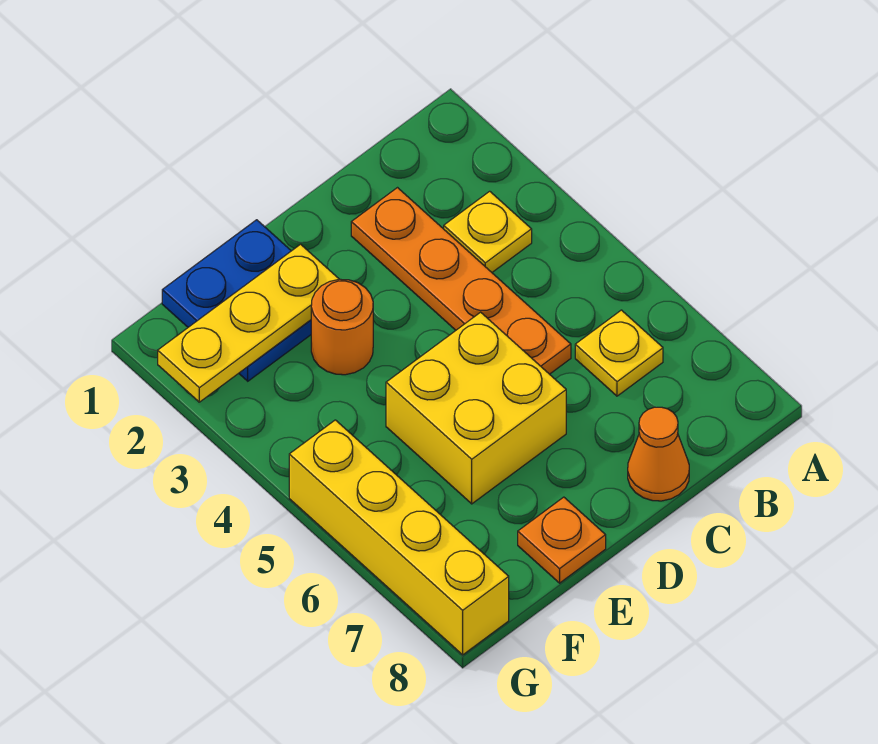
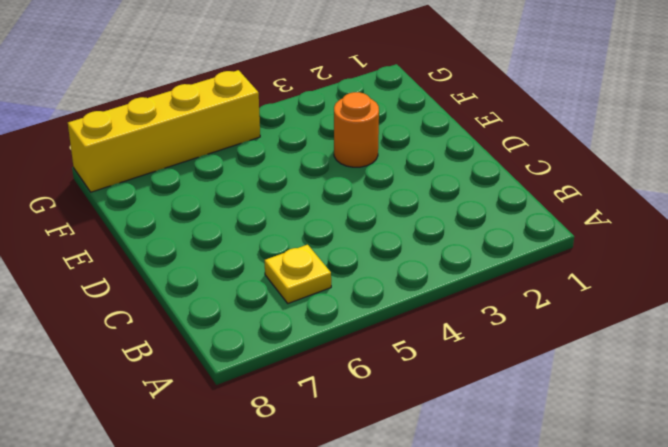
none -> yellow 1x1 plate [444,191,532,272]
none -> orange 1x4 plate [351,188,571,374]

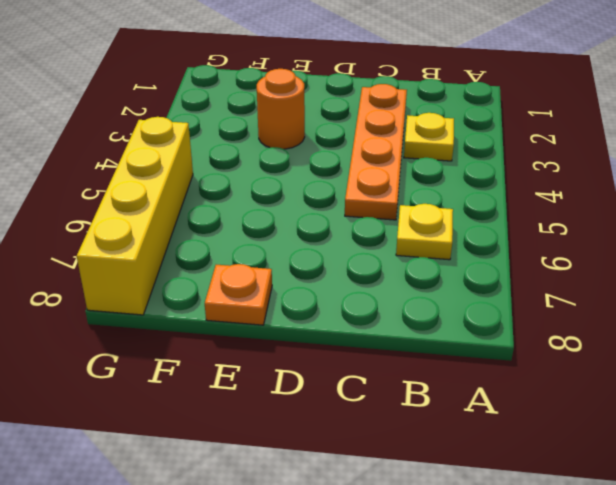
none -> orange 1x1 cone [628,407,689,501]
none -> yellow 2x2 brick [386,312,566,504]

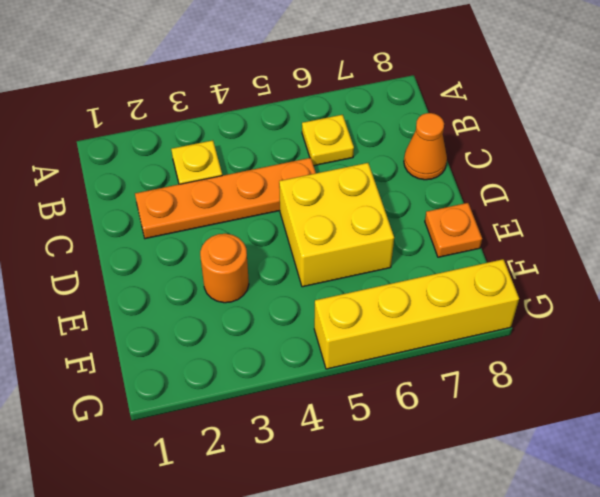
none -> blue 2x2 plate [162,220,311,381]
none -> yellow 1x3 plate [158,244,339,402]

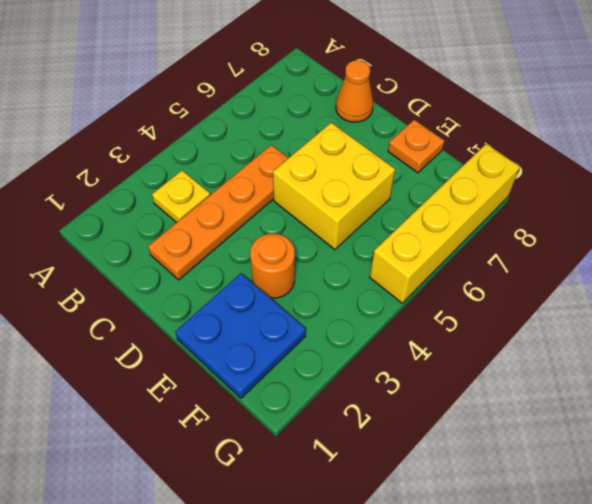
none -> yellow 1x1 plate [575,310,663,396]
none -> yellow 1x3 plate [158,244,339,402]

